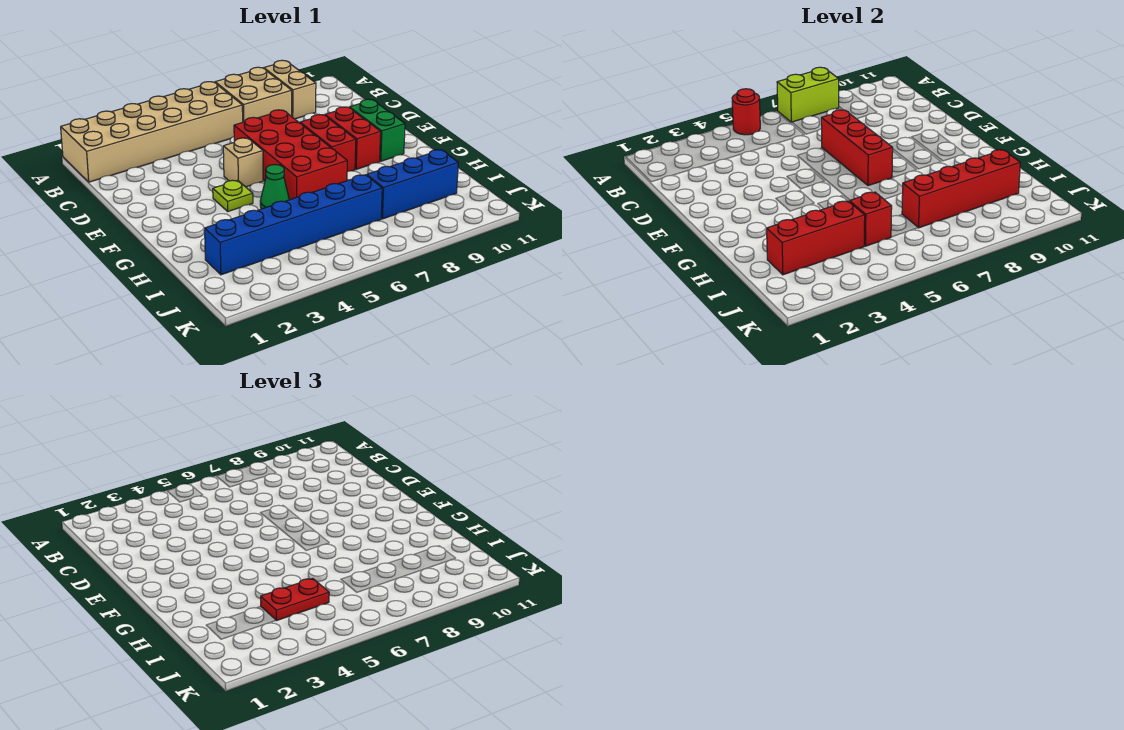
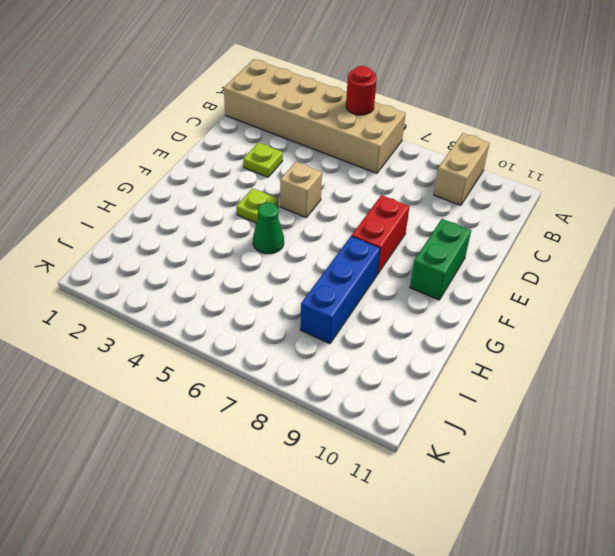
lime 1x1 plate [243,143,283,177] -> none
blue 1x3 brick [300,236,380,344] -> blue 1x3 brick turned to [367,150,458,219]
none -> tan 2x2 brick [215,67,292,122]
none -> red 2x4 brick [234,110,347,200]
none -> red 1x2 brick [325,107,381,169]

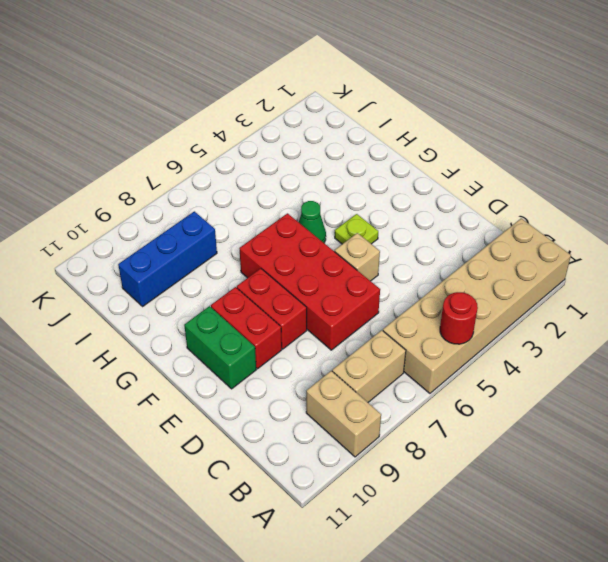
tan 1x2 brick [332,330,406,402] -> tan 2x2 brick [215,67,292,122]
none -> blue 1x6 brick [205,175,382,275]
none -> lime 1x2 brick [777,67,839,122]
none -> red 1x3 brick [821,110,893,186]

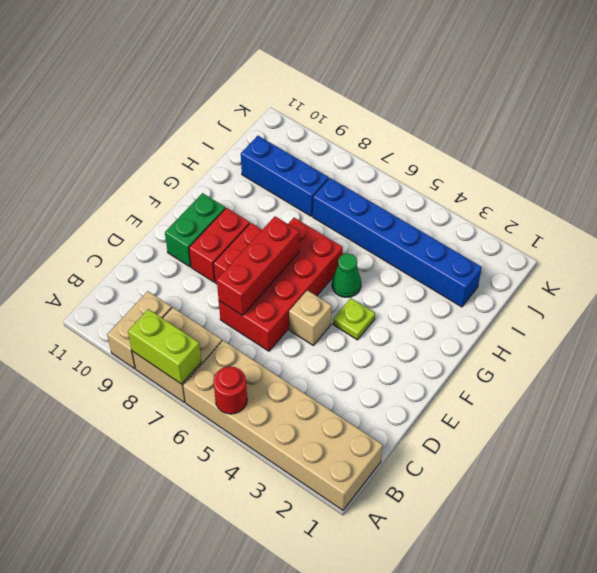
none -> red 1x3 brick [767,201,865,275]
none -> red 1x1 brick [850,192,892,246]
none -> red 1x4 brick [902,150,1020,228]

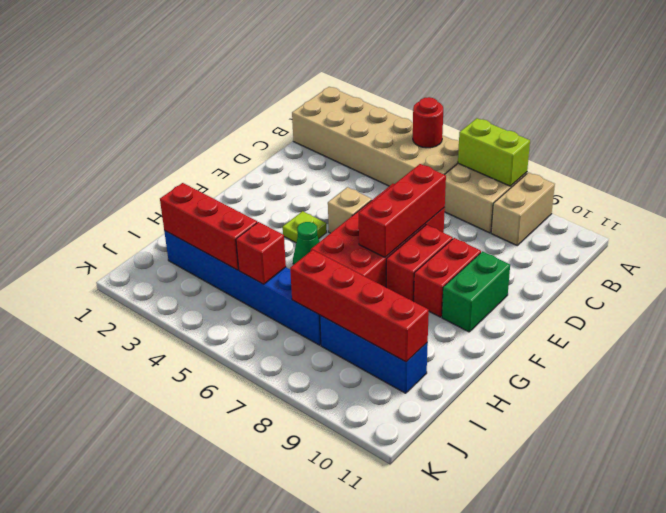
none -> red 1x2 plate [261,579,329,621]

